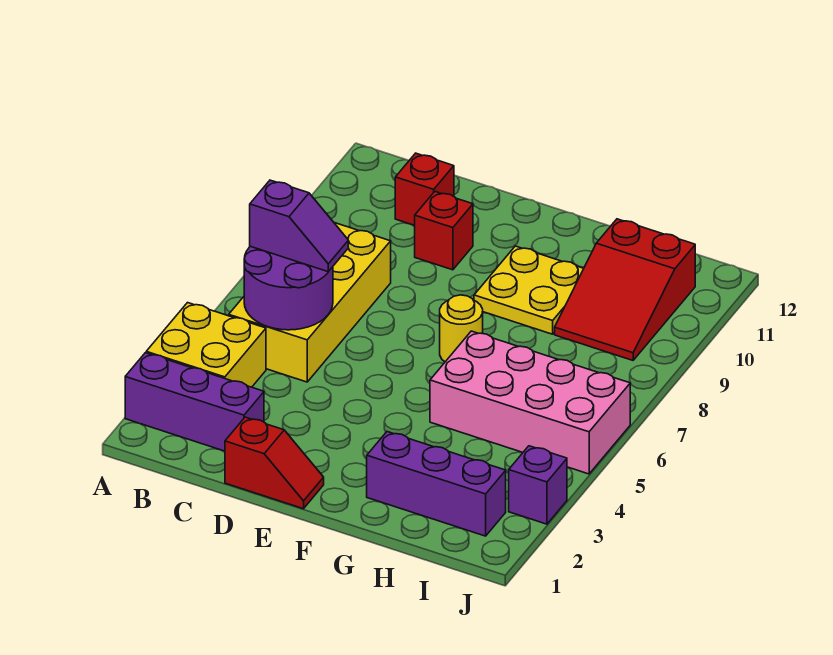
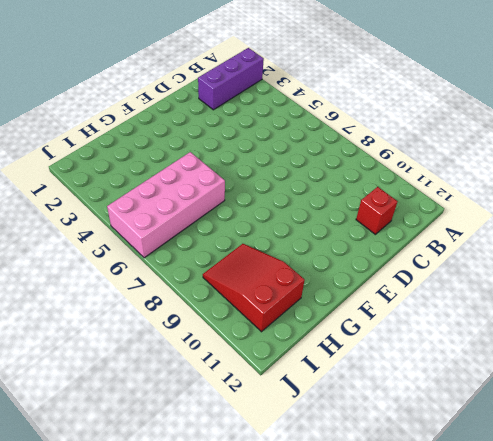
none -> yellow 2x2 brick [146,303,266,387]
none -> yellow 2x4 brick [229,223,391,382]
none -> red 1x2 slope [225,417,324,509]

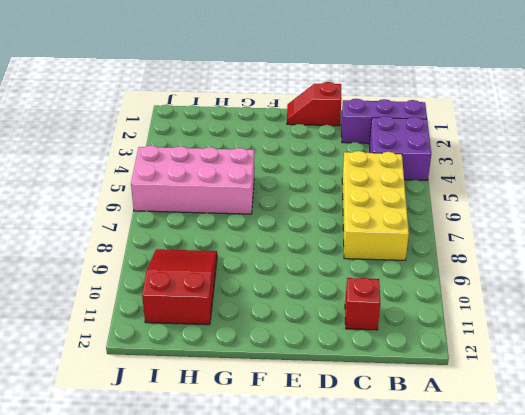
purple 2x2 brick [369,116,431,180] -> yellow 2x2 brick [146,303,266,387]
none -> red 1x1 brick [415,192,473,270]
none -> yellow 1x1 round brick [440,295,483,362]
none -> yellow 2x2 plate [474,246,584,334]

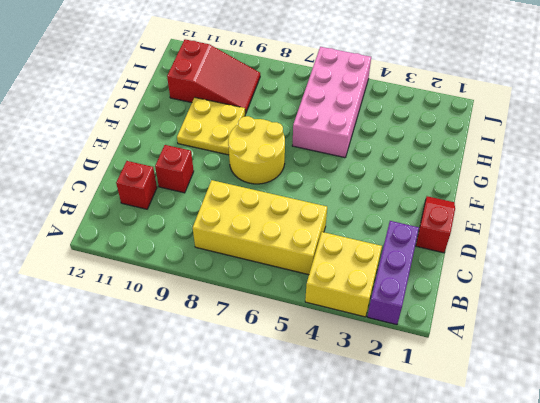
yellow 2x2 round brick [228,116,285,184] -> yellow 1x1 round brick [440,295,483,362]
none -> purple 1x3 brick [367,432,506,536]
none -> purple 1x1 brick [509,446,567,524]
none -> purple 2x2 round brick [244,246,333,330]

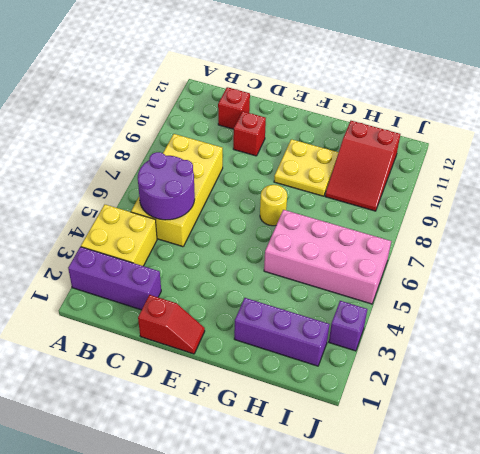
none -> purple 1x2 slope [250,180,348,272]

